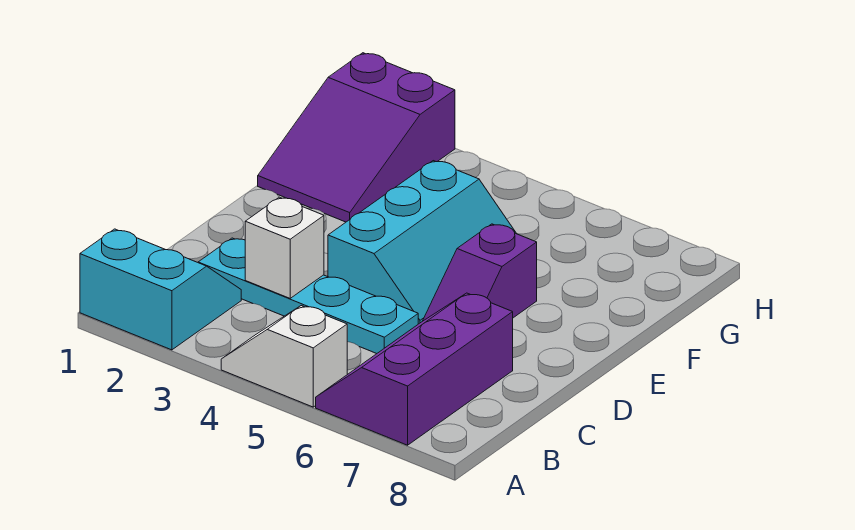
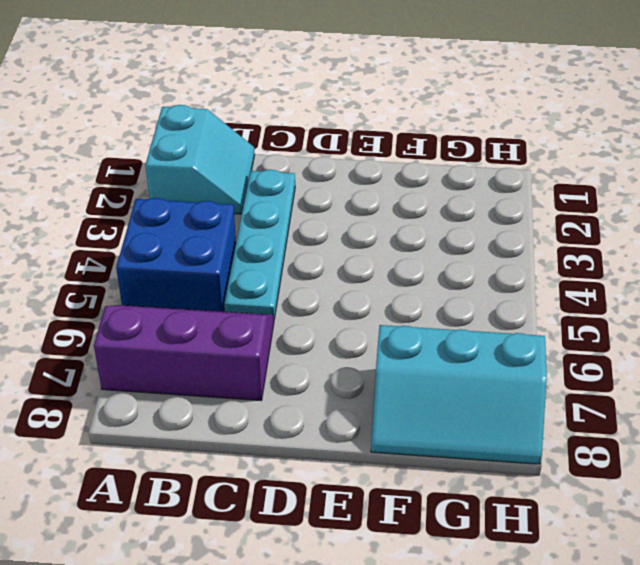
blue 2x2 brick [116,198,236,312] -> white 1x2 slope [221,306,347,407]
cyan 2x3 slope [371,325,547,464] -> cyan 2x3 slope moved to [328,161,517,324]
none -> purple 1x2 slope [423,224,537,321]
none -> purple 2x3 slope [258,53,455,222]

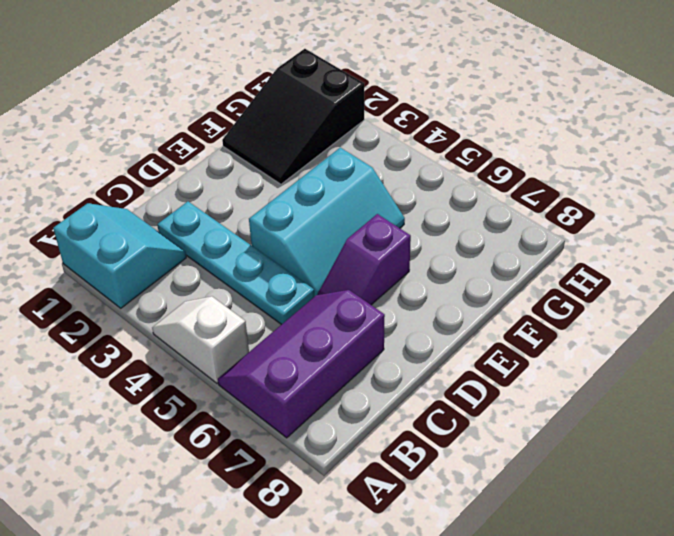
black 2x3 slope [222,49,364,184] -> purple 2x3 slope [258,53,455,222]
none -> white 1x1 brick [245,197,324,298]

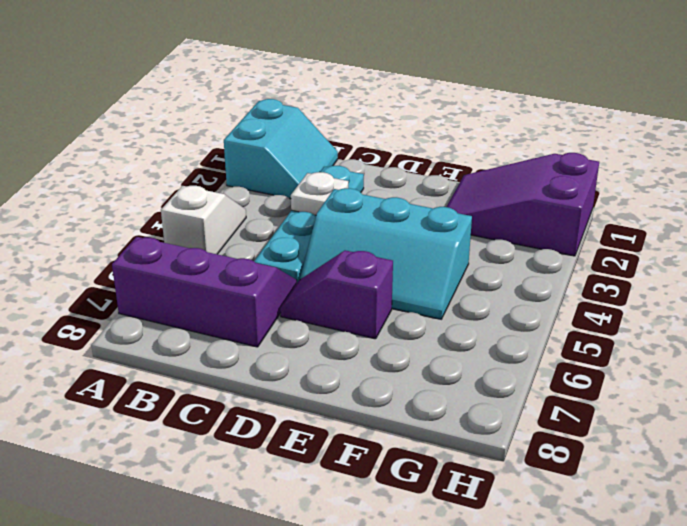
white 1x1 plate [291,172,348,215] -> white 1x1 brick [245,197,324,298]

